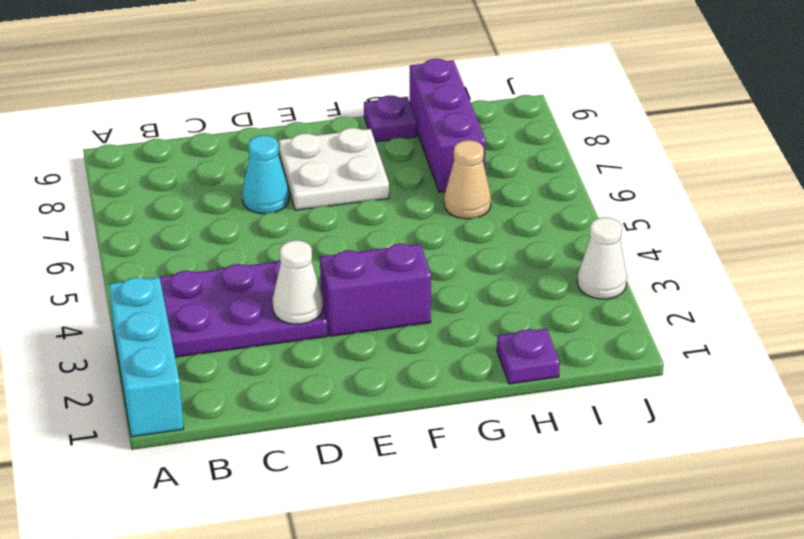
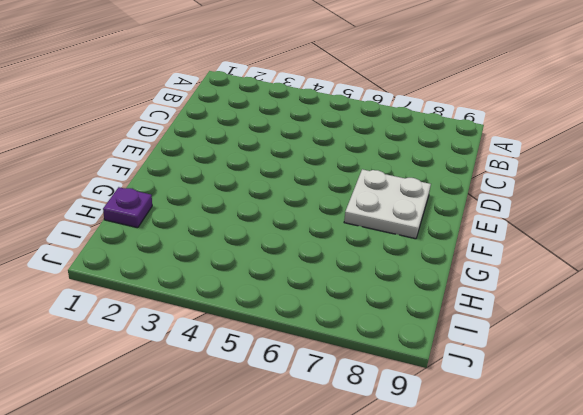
none -> cyan 1x3 brick [109,277,184,437]
none -> purple 2x3 plate [159,260,328,357]

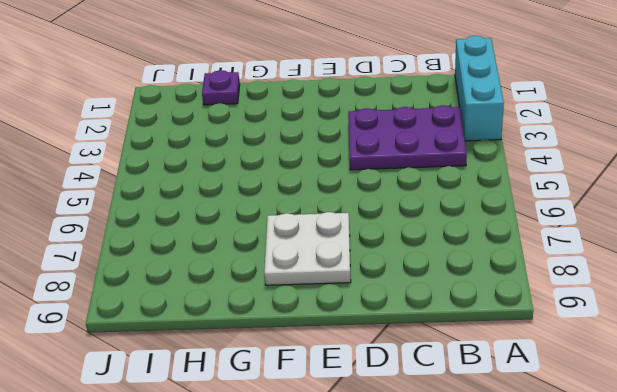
none -> cyan 1x1 cone [242,135,289,214]
none -> purple 1x2 brick [320,244,431,336]

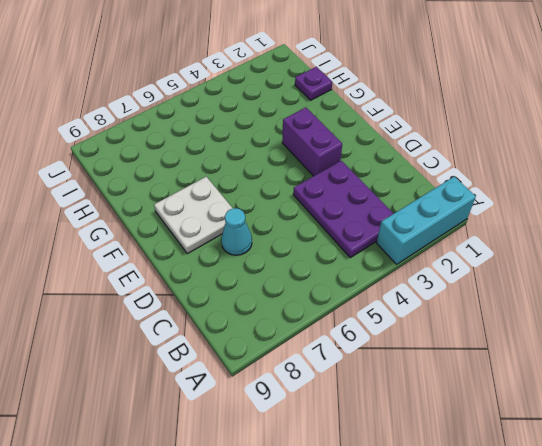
none -> purple 1x1 plate [364,96,417,142]
none -> tan 1x1 cone [444,140,491,219]

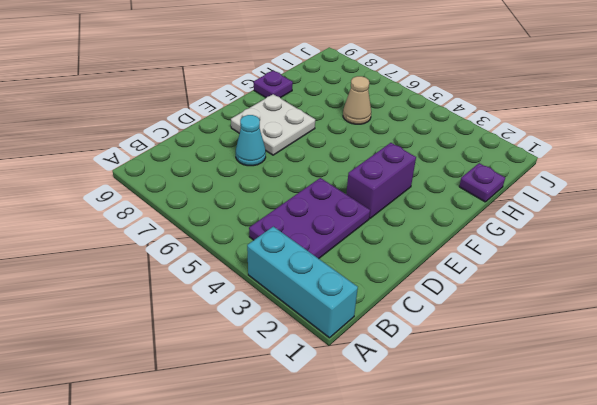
none -> purple 1x3 brick [410,59,486,192]
none -> white 1x1 cone [578,217,627,299]

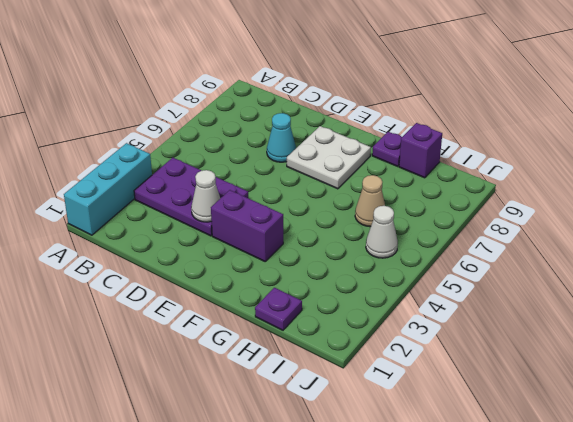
purple 1x1 brick [399,123,442,178] -> purple 1x3 brick [410,59,486,192]
white 1x1 cone [366,206,398,258] -> white 1x1 cone moved to [578,217,627,299]

